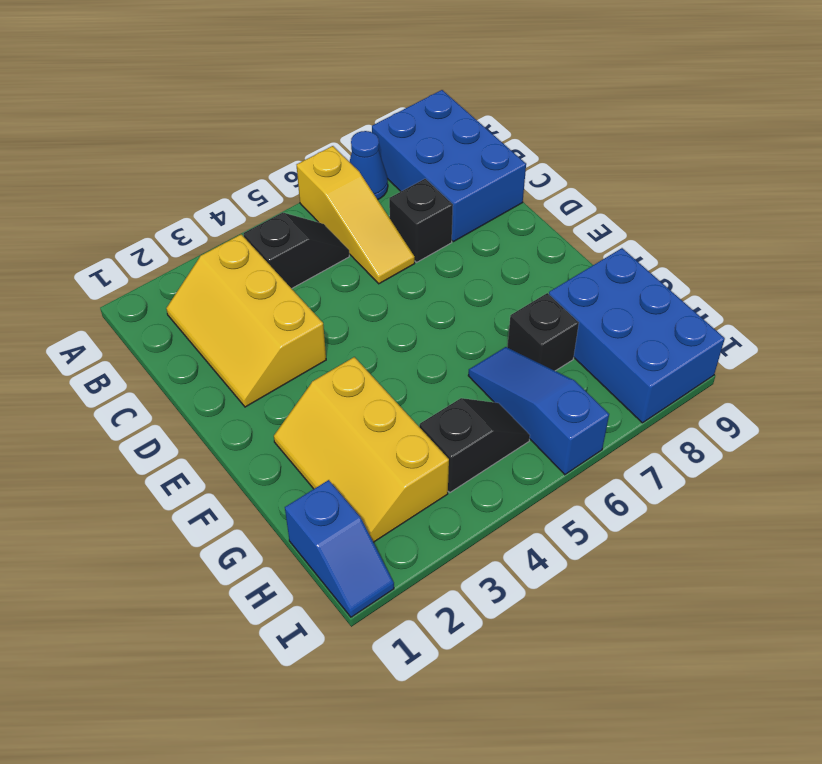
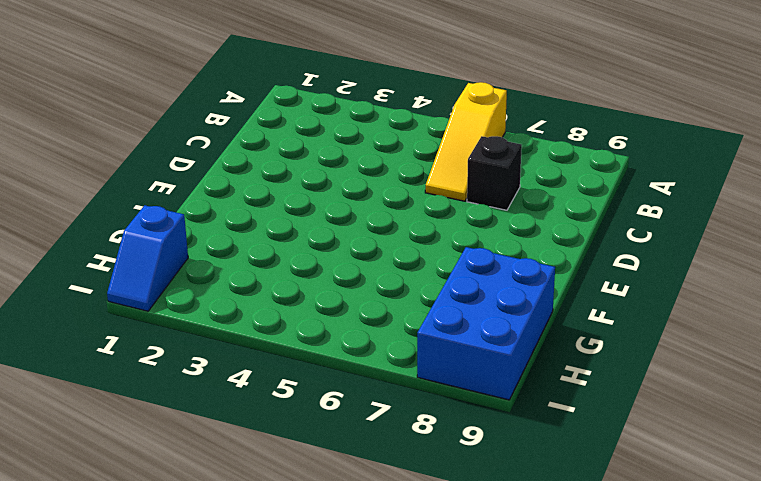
none -> blue 1x1 cone [350,131,388,200]
none -> blue 2x3 brick [372,90,526,242]
none -> yellow 2x3 slope [166,234,326,407]

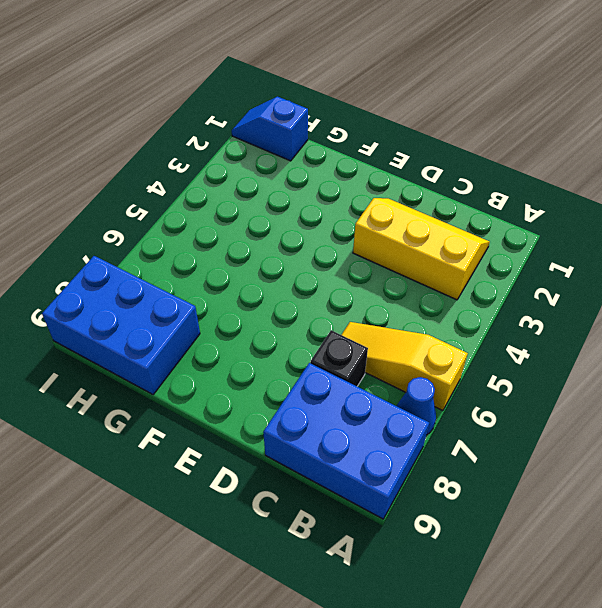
none -> black 1x2 slope [243,212,349,289]
none -> yellow 2x3 slope [274,357,449,542]
none -> blue 1x3 slope [468,347,609,475]

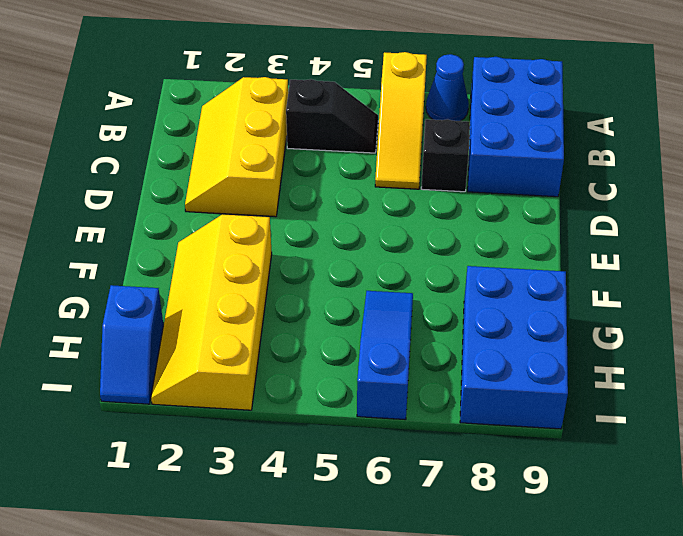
yellow 2x4 slope [151,214,272,410] -> yellow 2x3 slope [274,357,449,542]
none -> black 1x1 brick [507,293,579,371]
none -> black 1x2 slope [419,398,530,492]

